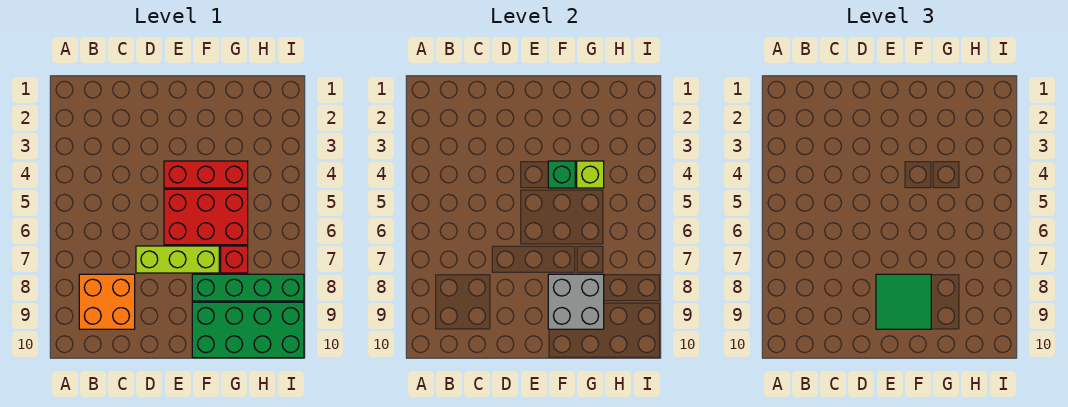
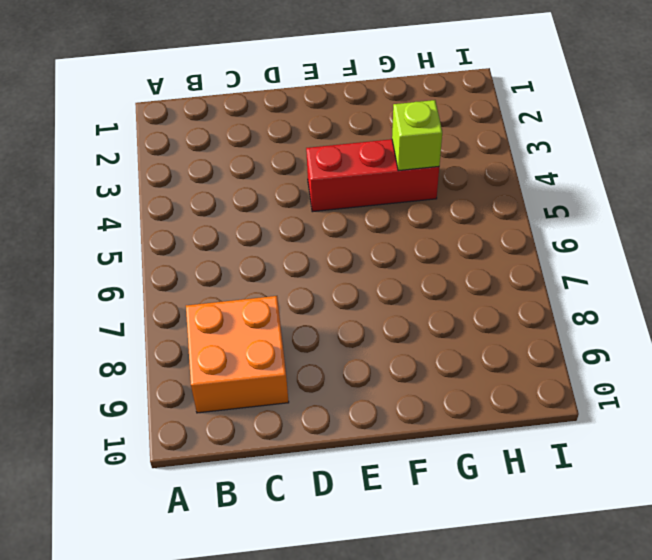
none -> lime 1x3 brick [136,246,219,273]
none -> red 2x3 brick [164,189,248,245]

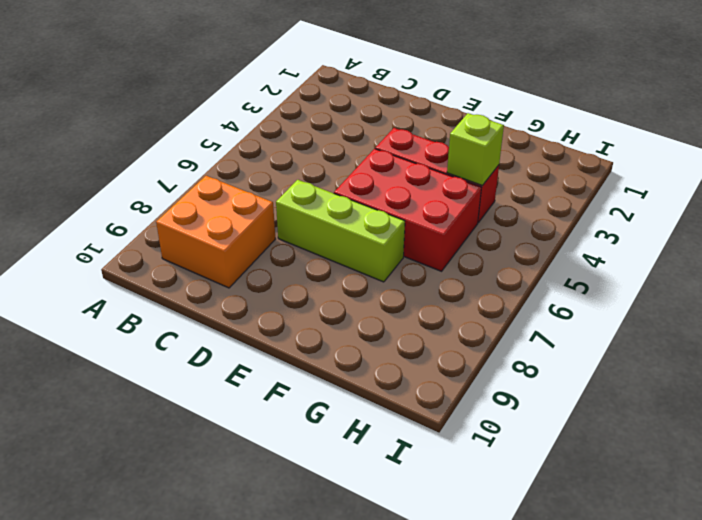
none -> green 1x4 brick [192,274,304,301]
none -> green 2x4 brick [192,302,304,358]

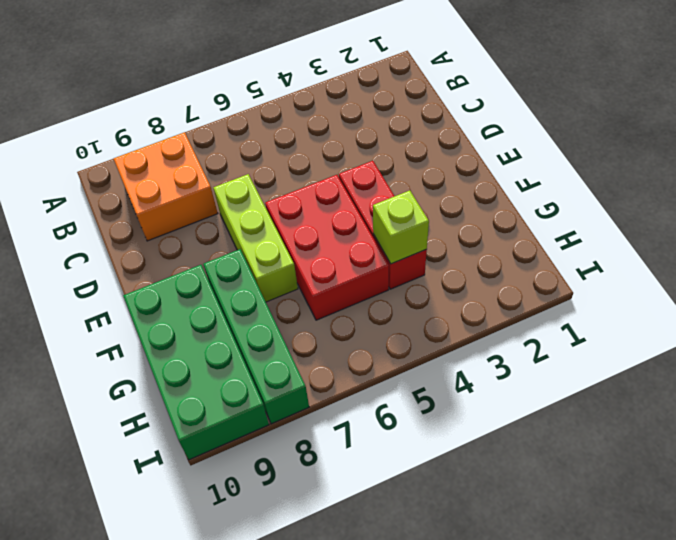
none -> red 1x1 brick [221,246,248,273]
none -> green 1x1 brick [548,161,575,188]

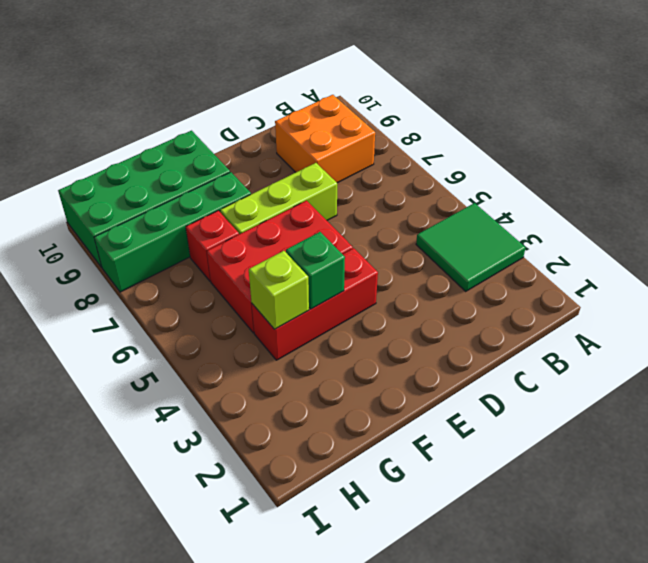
green 2x2 tile [416,203,525,291] -> green 2x2 tile moved to [876,274,931,329]
none -> grey 2x2 brick [548,274,604,329]

